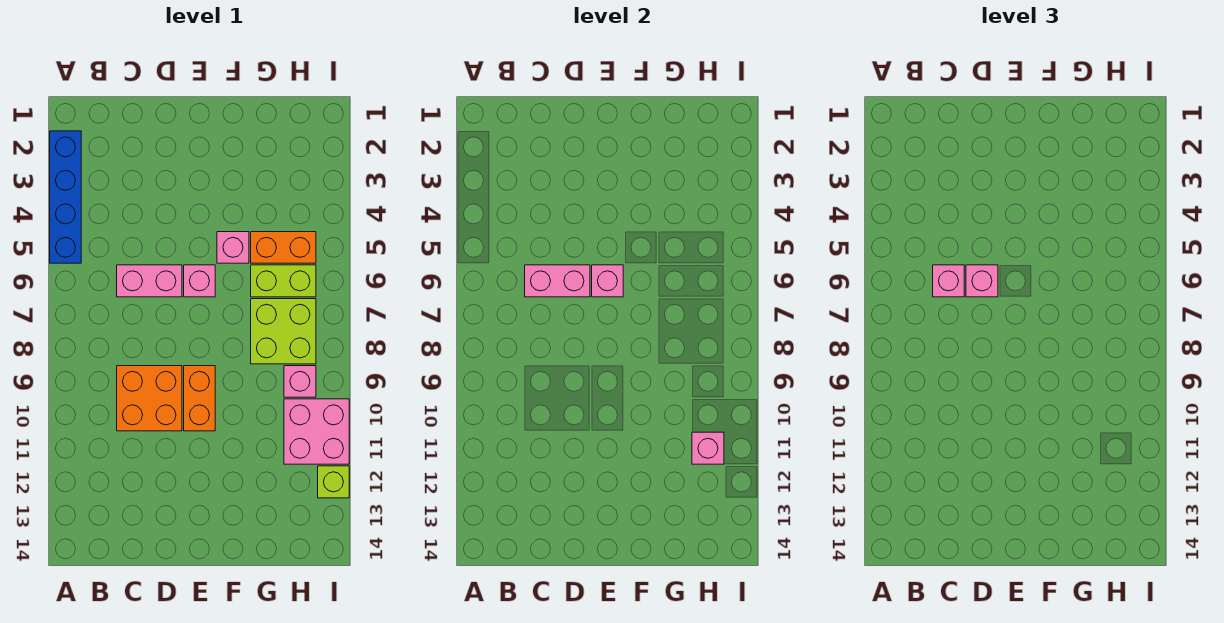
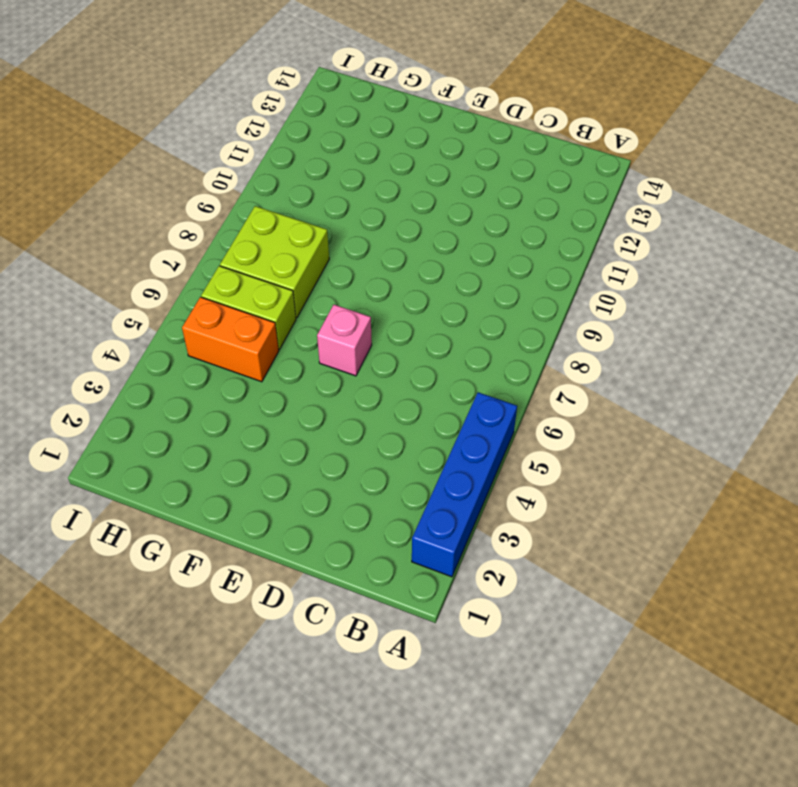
none -> pink 1x2 brick [117,265,182,297]
none -> orange 2x2 brick [117,366,182,431]
none -> orange 1x2 brick [184,366,215,431]

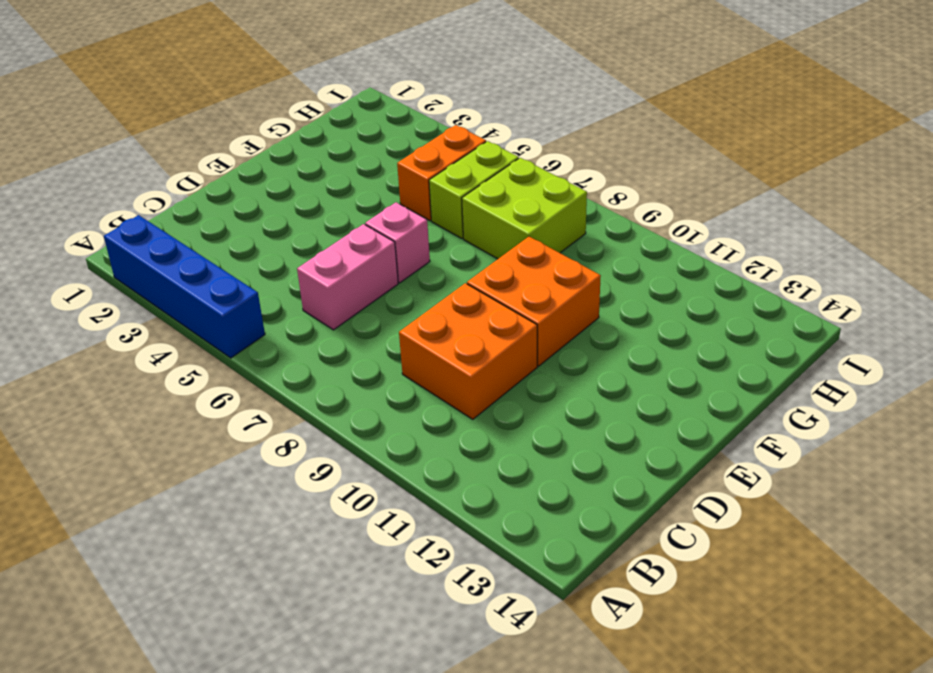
orange 2x2 brick [467,237,601,366] -> orange 1x2 brick [184,366,215,431]
none -> pink 1x1 brick [217,232,249,263]
none -> pink 1x1 brick [284,366,316,397]
none -> pink 2x2 brick [284,399,349,464]

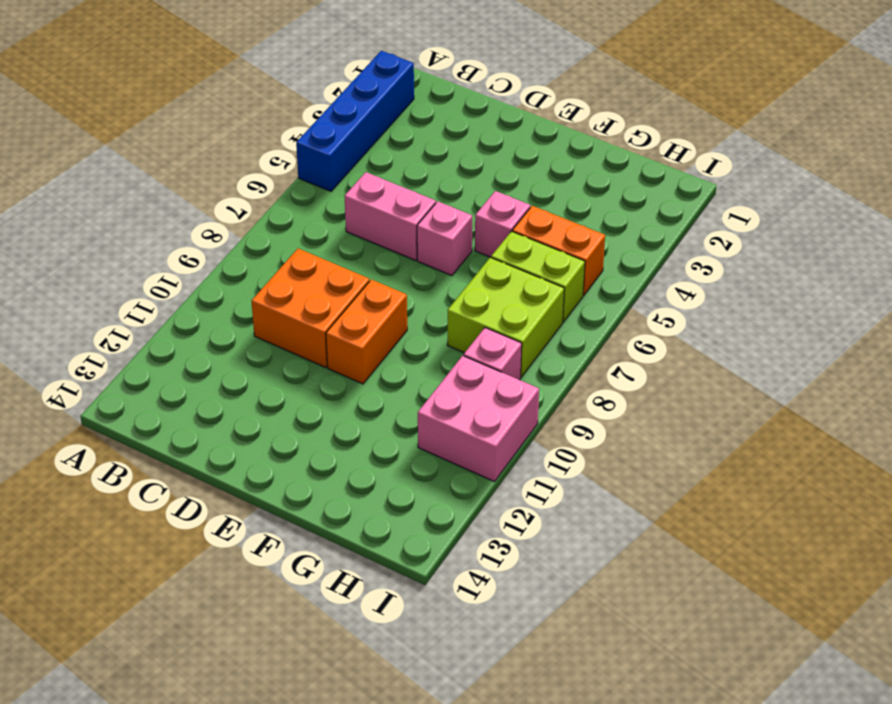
none -> lime 1x1 brick [318,466,349,498]
none -> pink 1x2 brick [525,265,590,297]
none -> pink 1x1 brick [592,265,623,297]

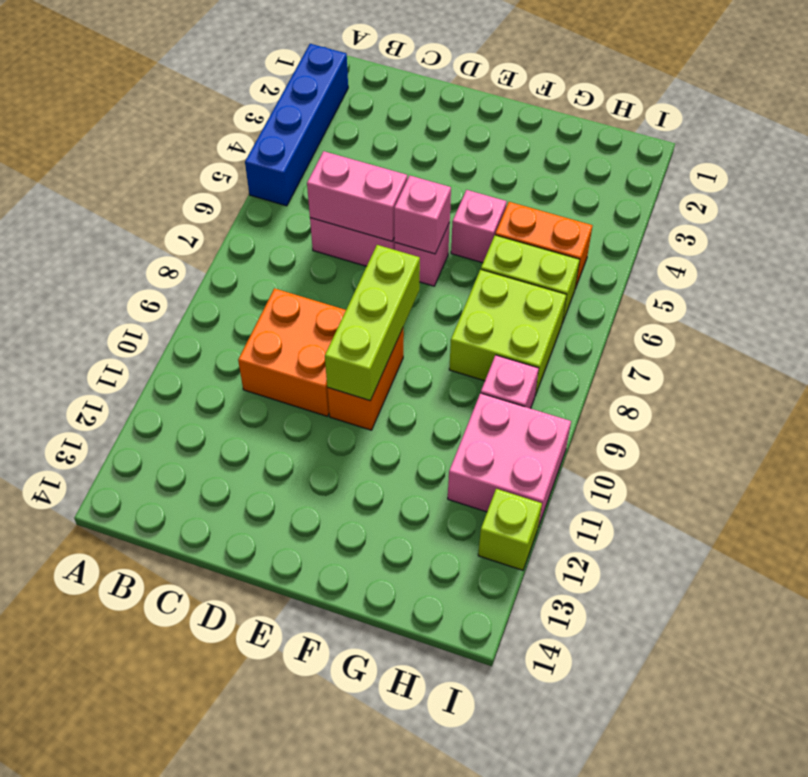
lime 1x3 brick [325,245,420,401] -> none
none -> pink 1x1 brick [692,432,724,464]
none -> pink 1x1 brick [933,265,964,297]
none -> pink 1x1 brick [966,265,998,297]

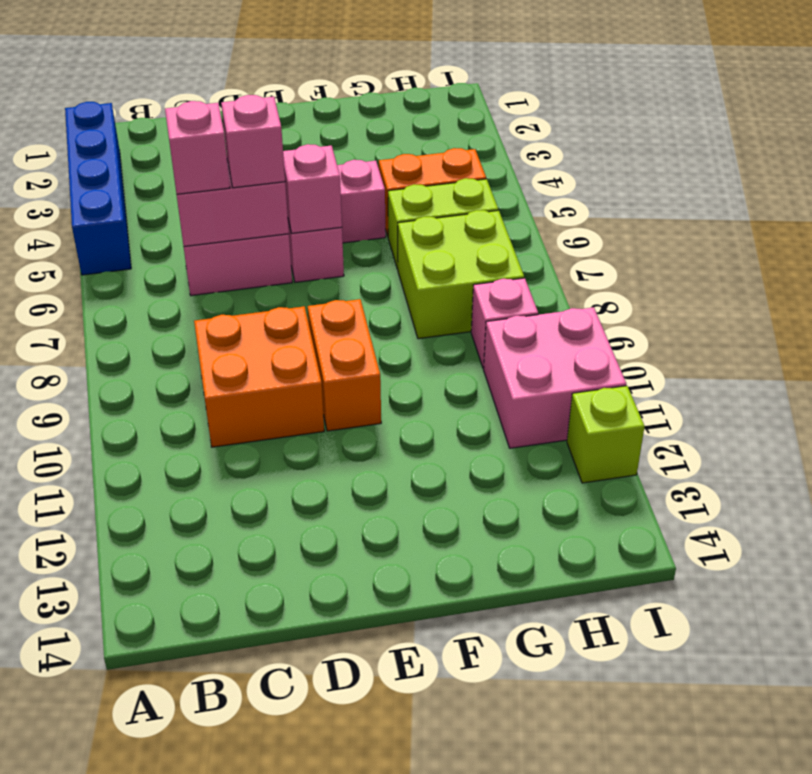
none -> pink 1x1 brick [692,432,724,464]

